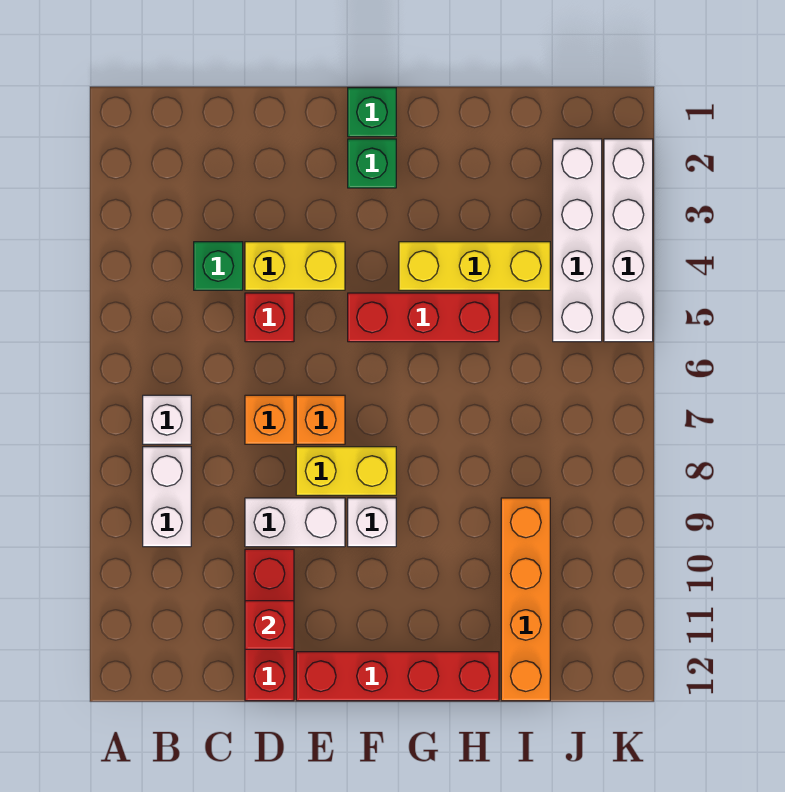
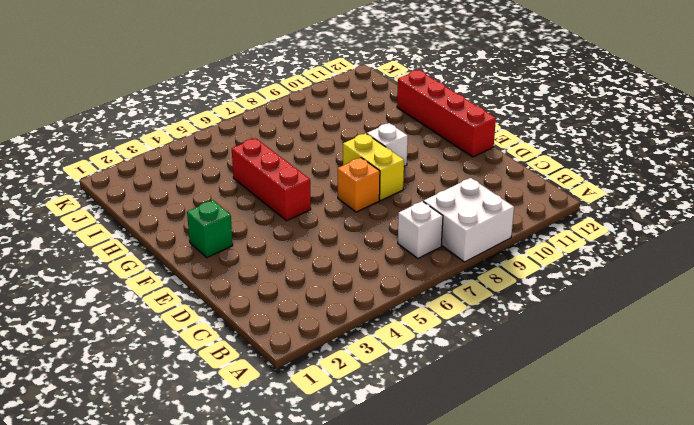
white 2x2 brick [424,178,514,262] -> white 1x2 brick [143,447,191,547]
none -> green 1x1 brick [194,242,243,290]
none -> yellow 1x2 brick [245,242,345,290]
none -> red 1x1 brick [245,293,294,342]

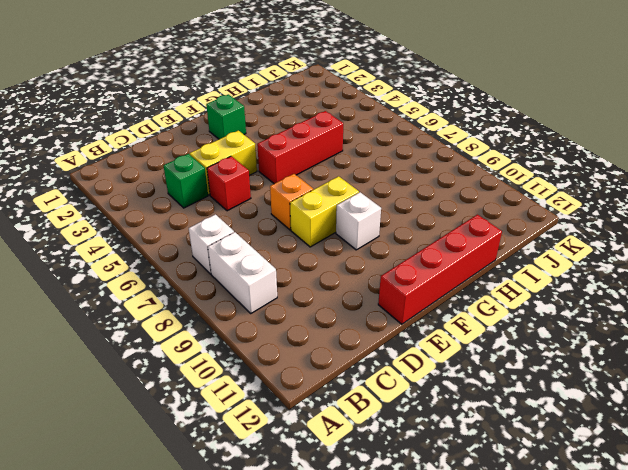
none -> orange 1x1 brick [245,395,294,444]
none -> white 1x2 brick [245,498,345,547]
none -> red 1x3 brick [245,549,294,701]

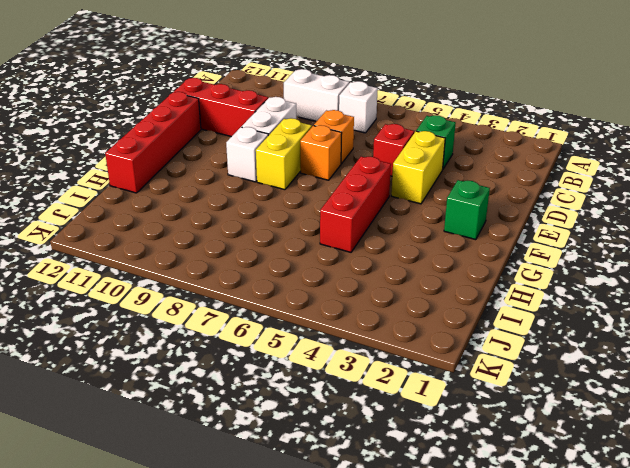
none -> green 1x1 brick [348,88,396,137]
none -> yellow 1x3 brick [399,242,550,290]
none -> orange 1x4 brick [501,498,550,701]

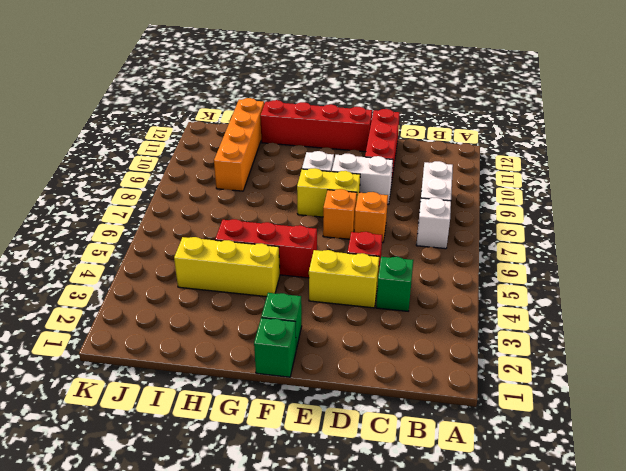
none -> white 1x4 brick [553,139,602,342]
none -> white 1x4 brick [604,139,653,342]
none -> red 1x1 brick [245,601,294,649]

